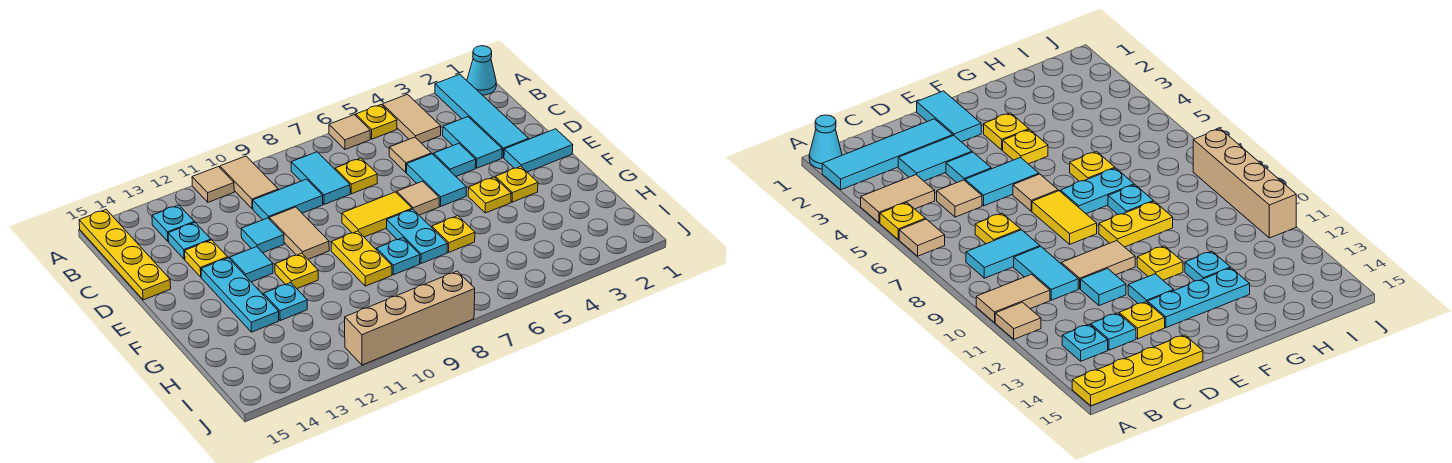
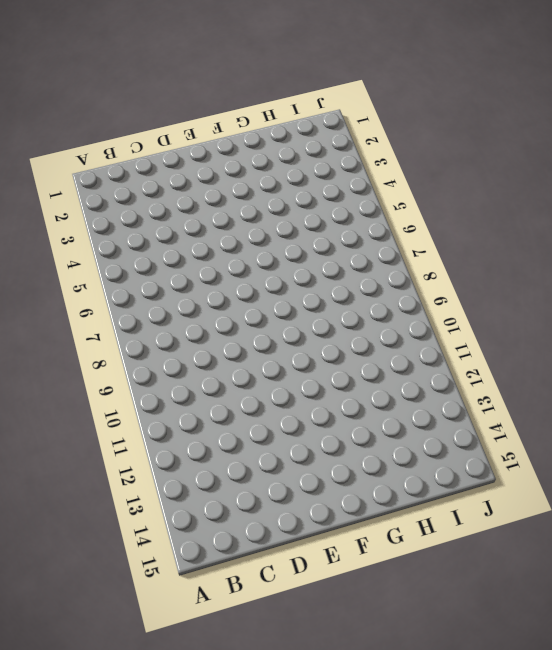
none -> cyan 1x1 cone [467,46,496,95]
none -> cyan 1x4 tile [435,74,529,158]
none -> tan 1x2 tile [382,94,441,143]
none -> yellow 1x1 plate [356,105,397,139]

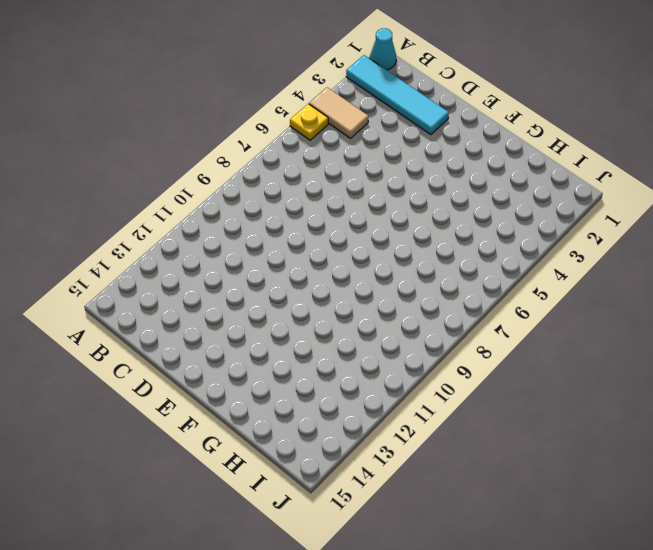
none -> tan 1x1 tile [329,115,370,149]
none -> tan 1x2 tile [220,156,278,209]
none -> tan 1x1 tile [192,167,234,202]
none -> yellow 1x4 plate [79,210,171,300]

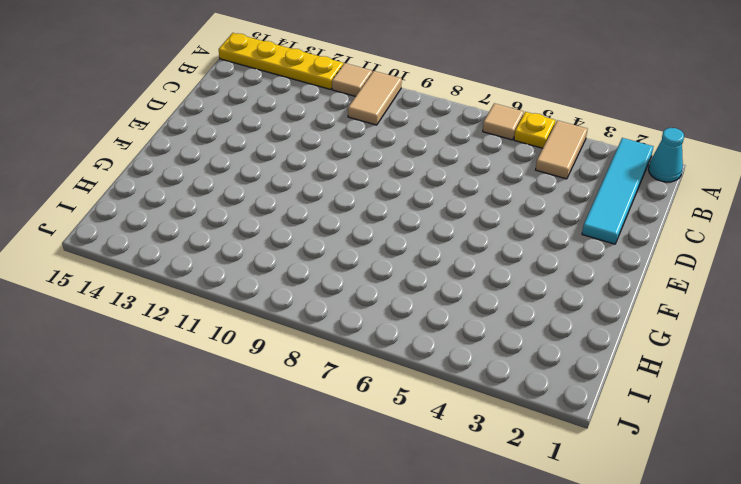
yellow 1x4 plate [219,33,343,89] -> yellow 1x4 plate turned to [79,210,171,300]
none -> cyan 1x2 tile [291,152,350,204]
none -> cyan 1x1 plate [152,205,194,241]
none -> cyan 1x2 tile [443,117,502,168]
none -> tan 1x1 tile [389,137,431,172]

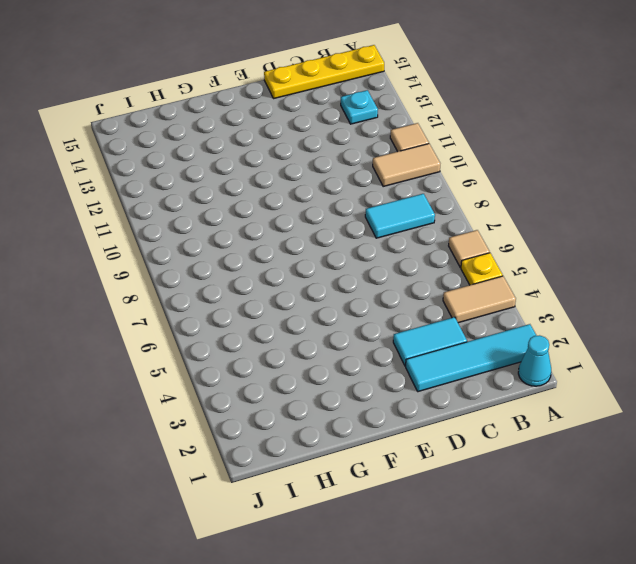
none -> tan 1x1 tile [389,137,431,172]
none -> yellow 1x1 plate [335,158,377,194]
none -> cyan 1x2 tile [253,179,323,220]
none -> cyan 1x1 plate [168,222,211,259]

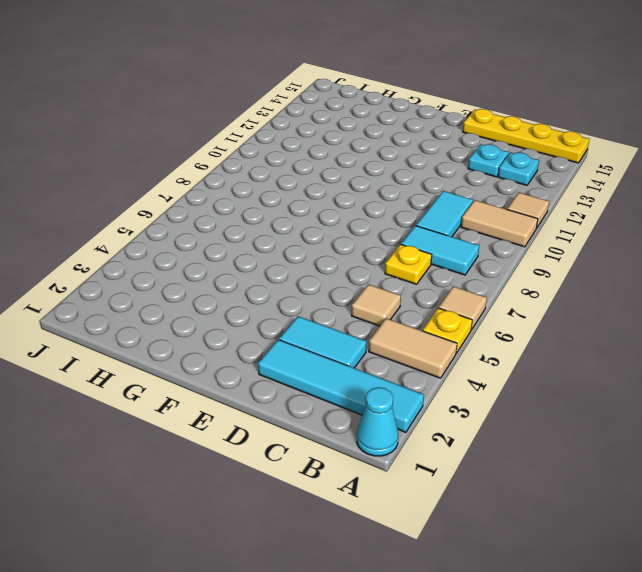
none -> cyan 1x1 tile [434,143,476,176]
none -> cyan 1x2 tile [407,154,466,206]
none -> tan 1x2 tile [269,207,329,259]
none -> cyan 1x1 tile [241,218,284,253]

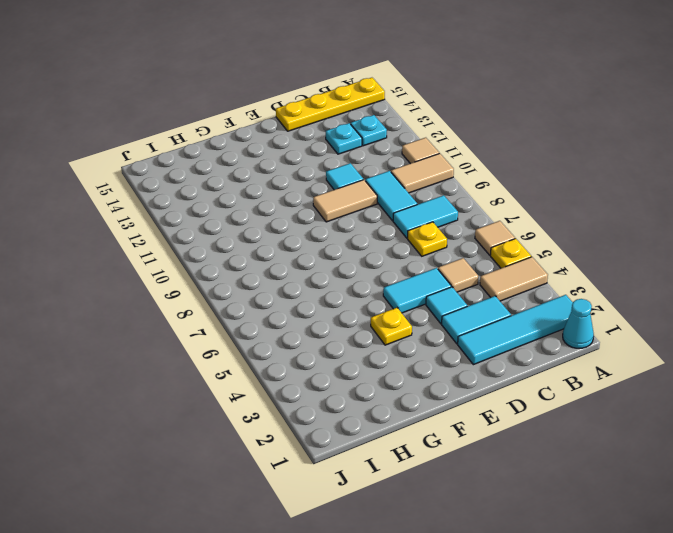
none -> yellow 1x1 plate [185,240,228,277]
none -> cyan 1x2 tile [504,129,573,172]
none -> tan 1x1 tile [397,181,439,215]
none -> yellow 1x2 tile [342,192,412,237]

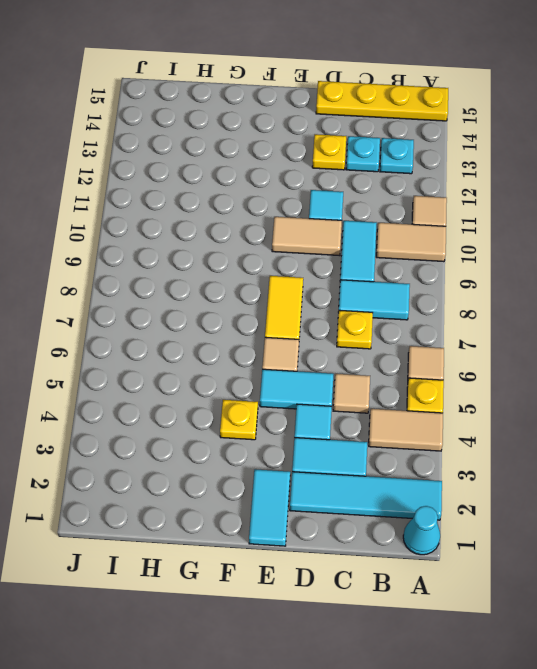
none -> cyan 1x1 tile [230,247,273,282]
none -> cyan 1x3 plate [201,258,279,332]
none -> yellow 1x1 plate [495,166,538,202]
none -> cyan 1x2 plate [387,209,448,264]

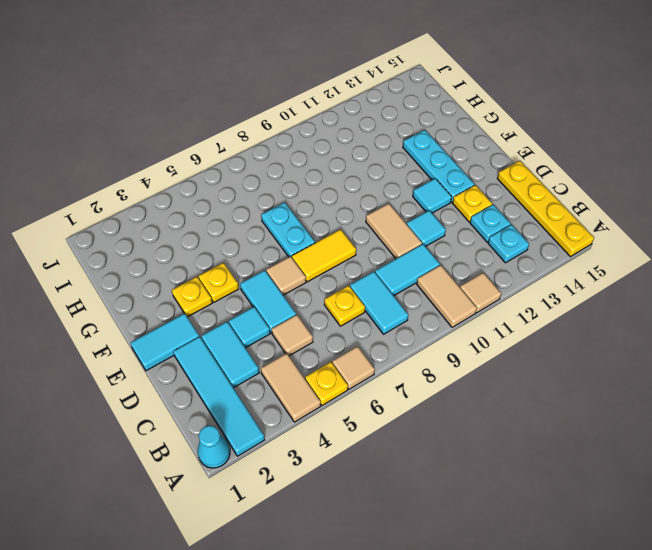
none -> yellow 1x2 plate [331,231,392,286]
none -> yellow 1x1 plate [275,253,318,288]
none -> yellow 1x1 plate [432,216,475,252]
none -> cyan 1x1 plate [377,238,420,275]

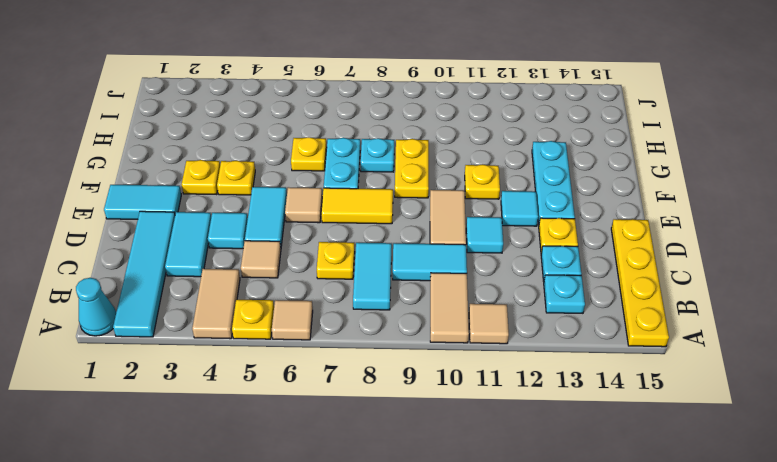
none -> cyan 1x1 plate [264,283,307,320]
none -> tan 1x4 brick [345,271,475,365]

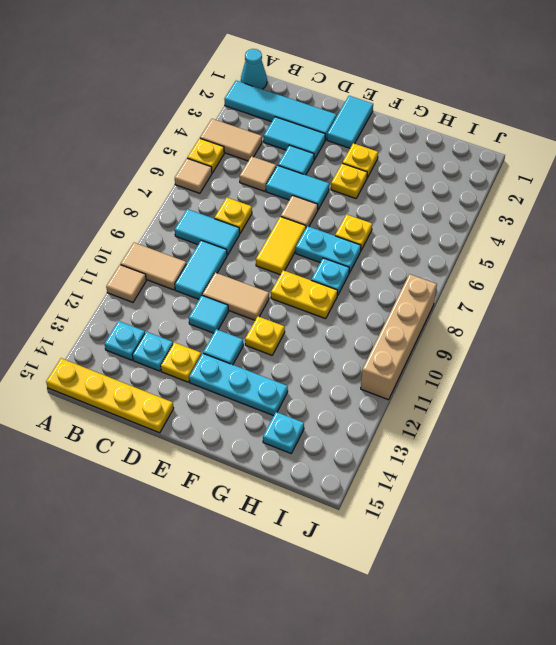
cyan 1x1 plate [263,412,304,453] -> cyan 1x1 plate moved to [264,283,307,320]

